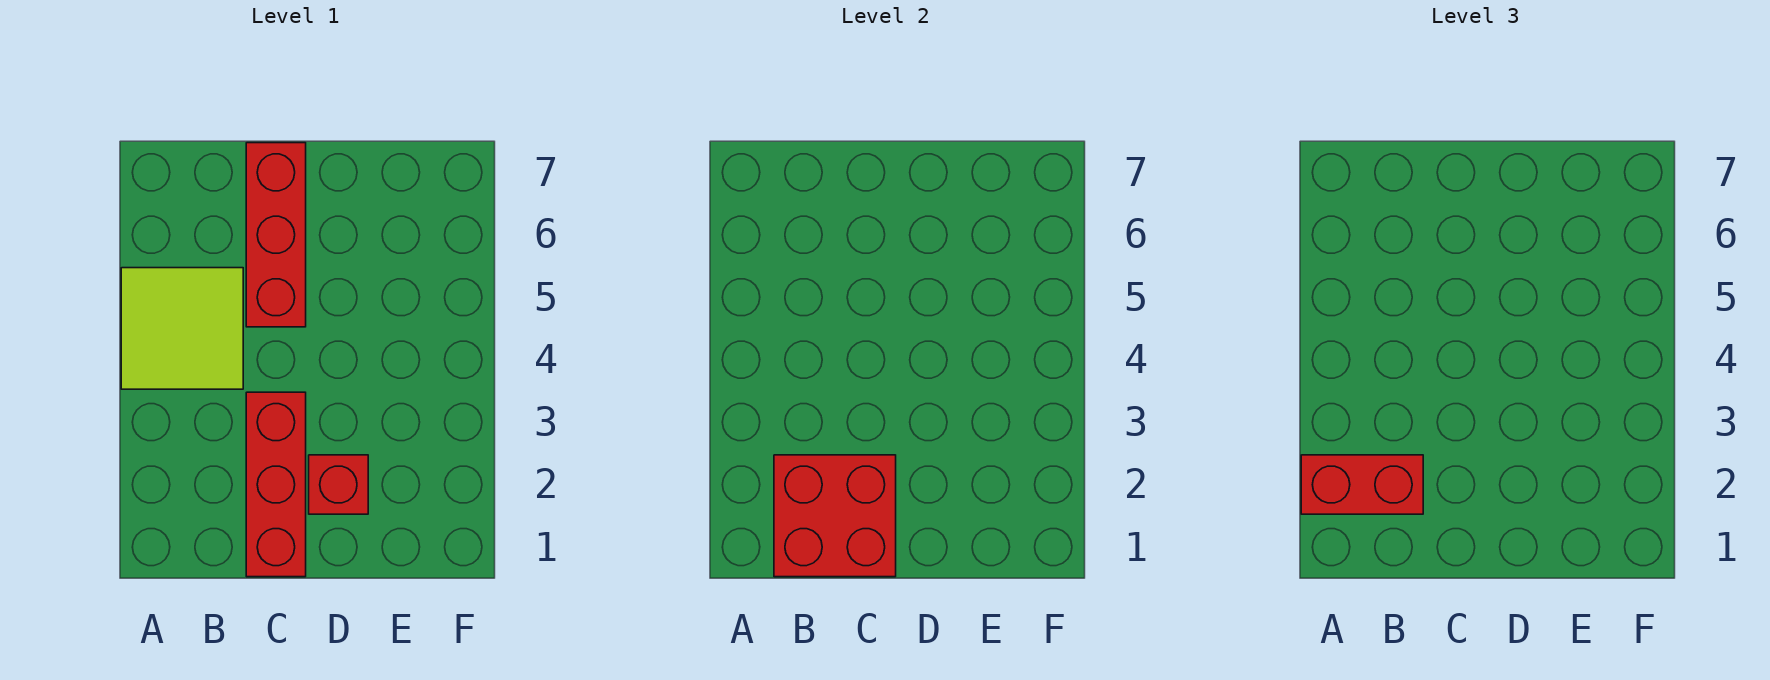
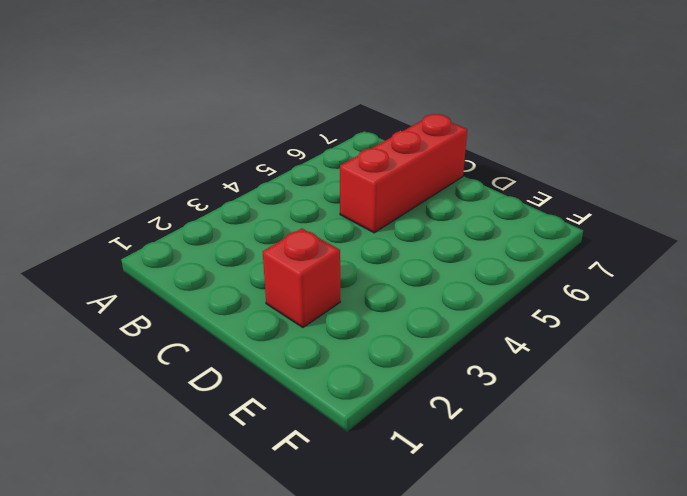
none -> lime 2x2 tile [121,268,243,389]
none -> red 1x3 brick [246,392,306,577]

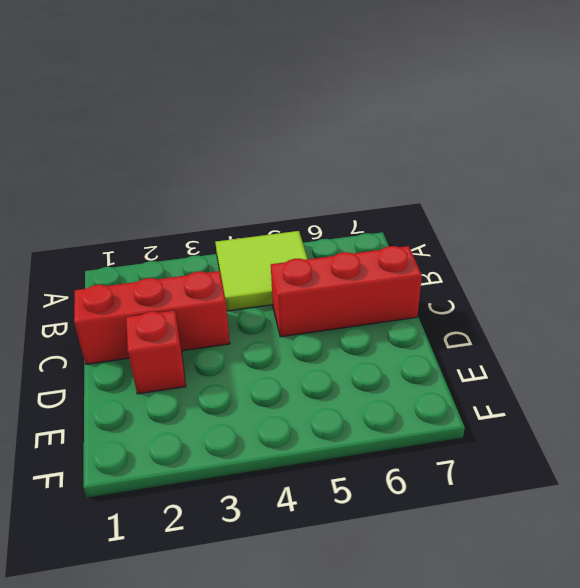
none -> red 2x2 brick [774,455,896,577]
none -> red 1x2 brick [1301,455,1423,514]

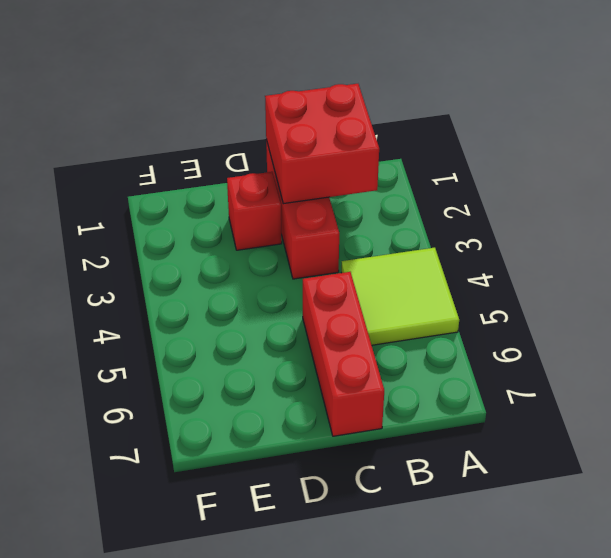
none -> red 1x2 brick [1301,455,1423,514]

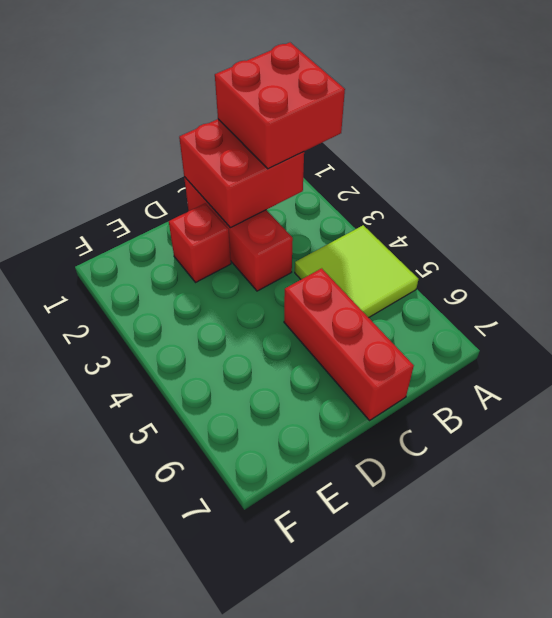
red 2x2 brick [215,43,345,169] -> red 1x2 brick [1301,455,1423,514]

